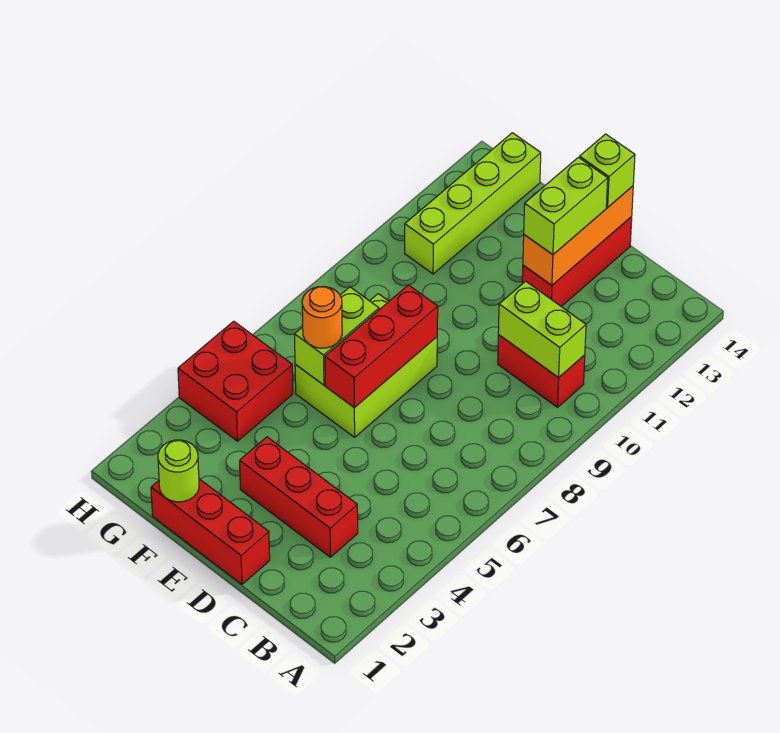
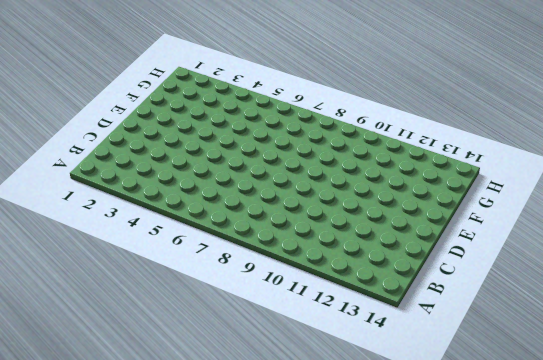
none -> red 1x2 brick [498,335,585,407]
none -> red 1x3 brick [240,437,358,557]
none -> red 1x3 brick [151,479,270,584]

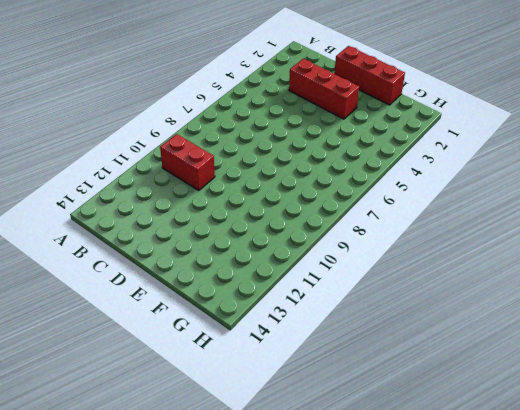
none -> red 1x3 brick [522,217,632,306]
none -> lime 2x3 brick [295,294,437,437]
none -> red 2x2 brick [178,321,293,441]

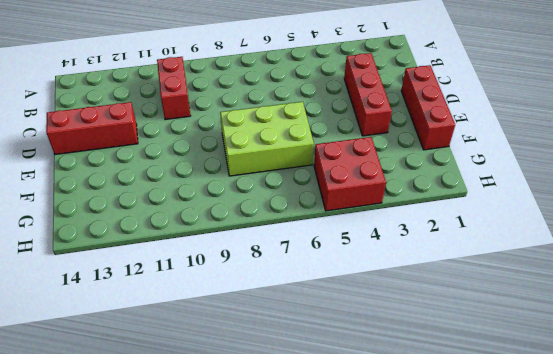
none -> lime 1x4 brick [405,133,541,274]
none -> lime 1x2 brick [498,281,586,378]
none -> orange 1x3 brick [523,186,633,285]

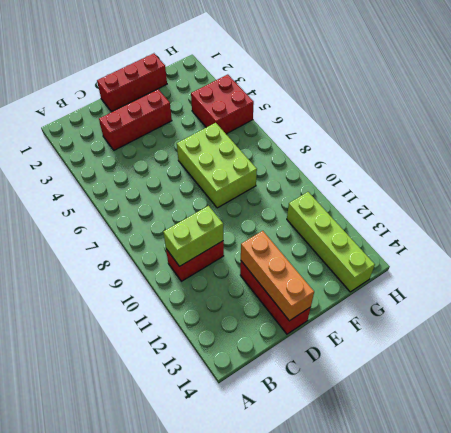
none -> red 1x3 brick [325,285,438,408]
none -> lime 1x1 round brick [158,440,199,502]
none -> lime 1x2 brick [294,287,379,385]

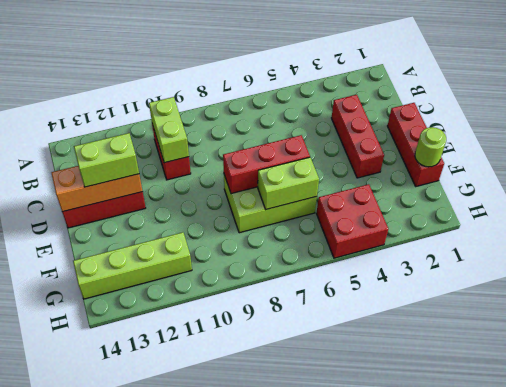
none -> lime 1x1 brick [580,134,635,207]
none -> orange 1x1 round brick [302,286,342,348]

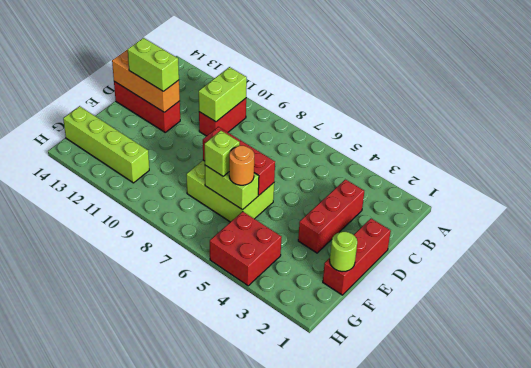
lime 1x1 brick [205,131,240,176] -> lime 1x1 brick moved to [580,134,635,207]

